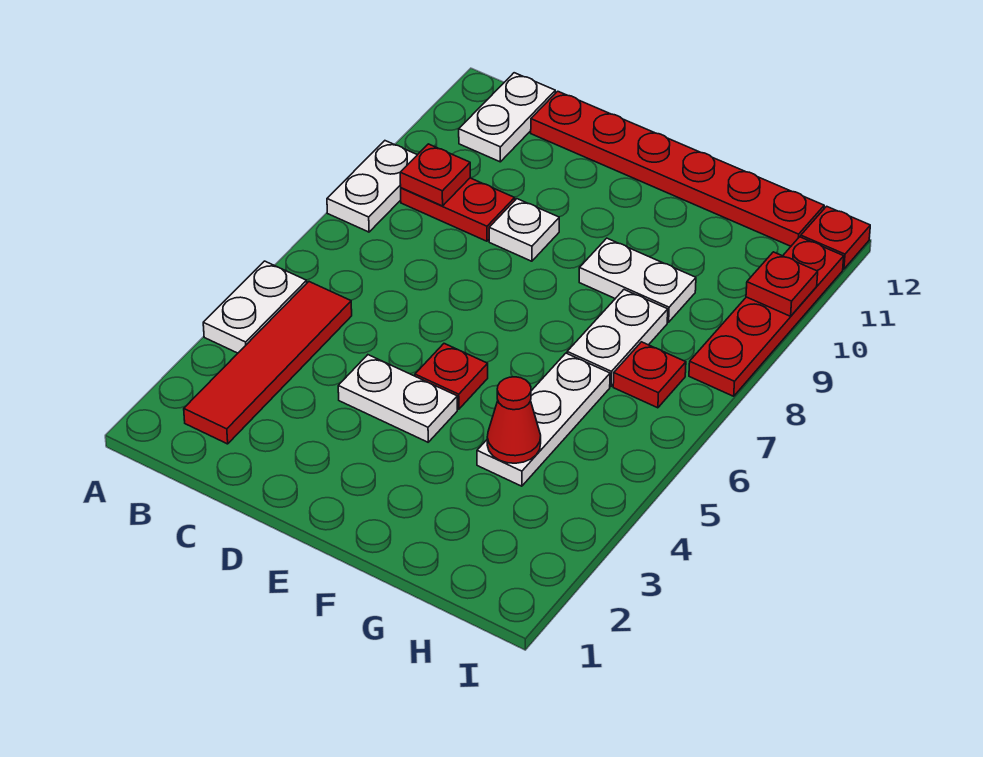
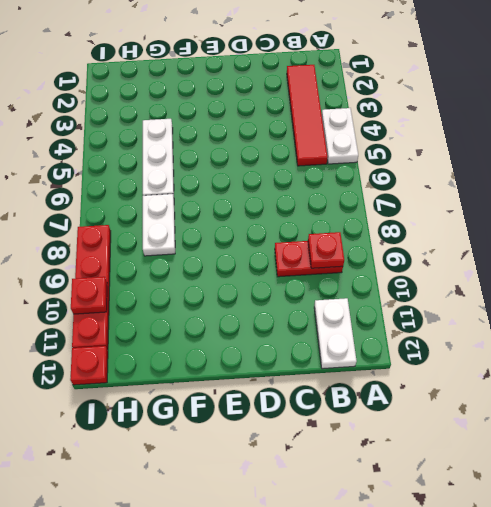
none -> white 1x2 plate [327,141,417,232]
none -> red 1x6 plate [531,91,824,246]
none -> white 1x2 plate [338,355,457,442]

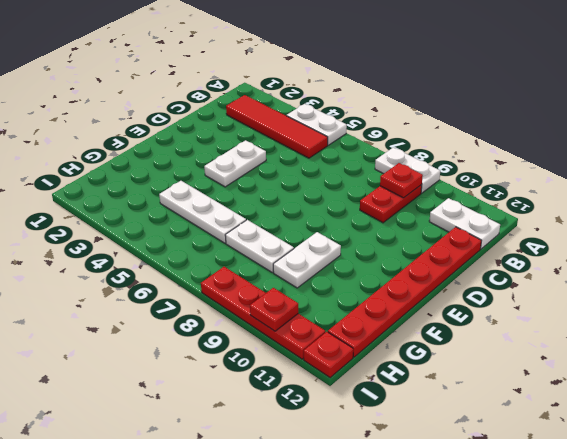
none -> white 1x1 plate [489,199,559,261]
none -> red 1x1 plate [415,344,488,409]
none -> red 1x1 plate [613,342,686,408]

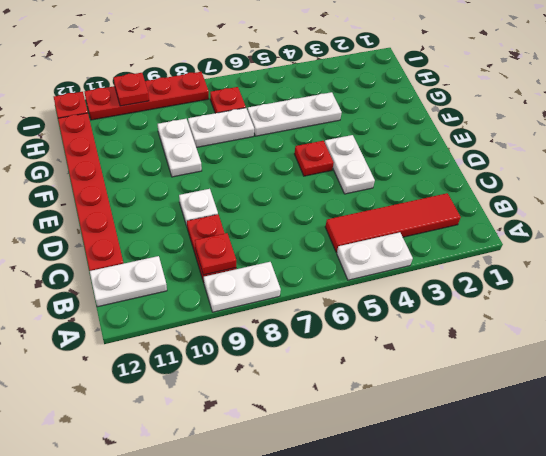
none -> red 1x1 cone [487,377,541,463]

